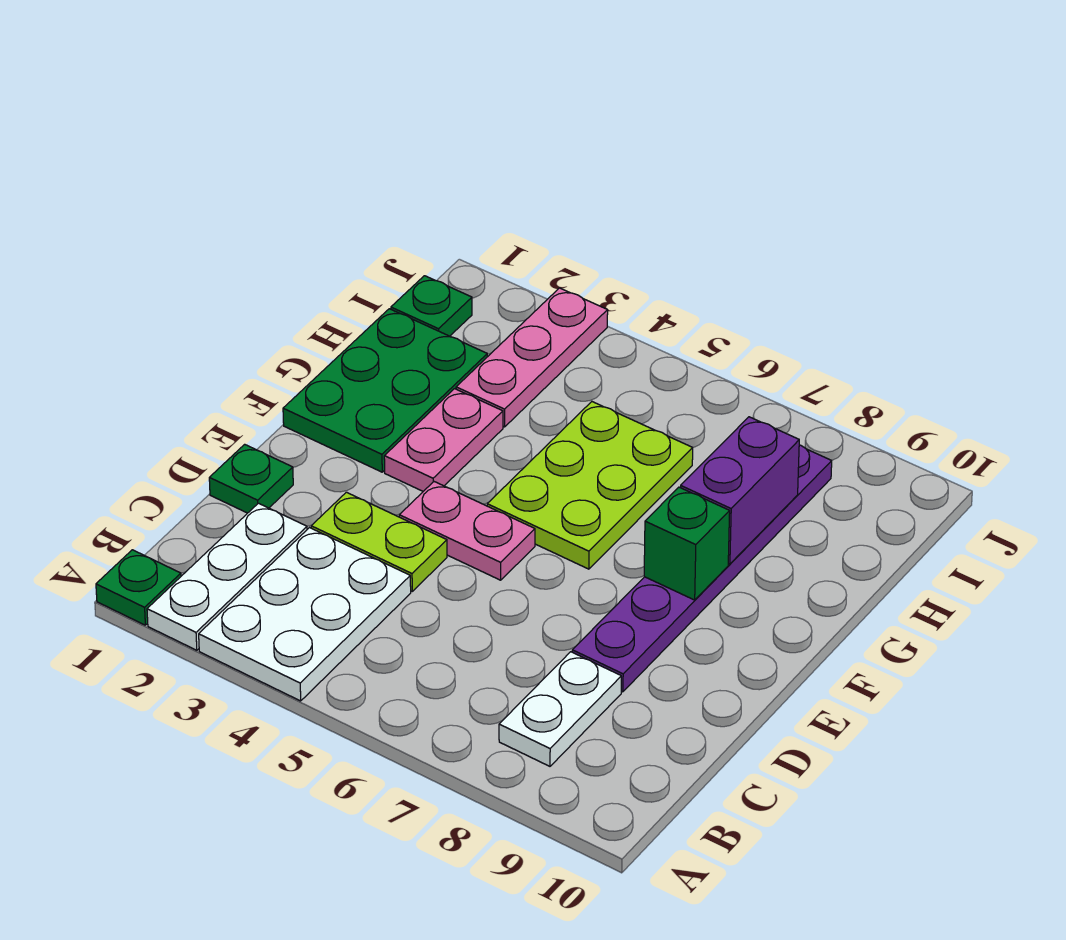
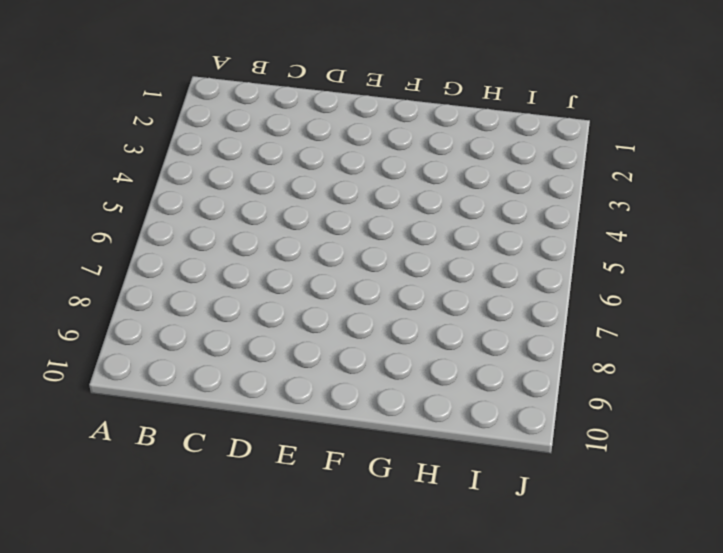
none -> green 1x1 plate [96,550,181,625]
none -> white 1x3 plate [147,503,307,650]
none -> white 2x3 plate [199,528,411,701]

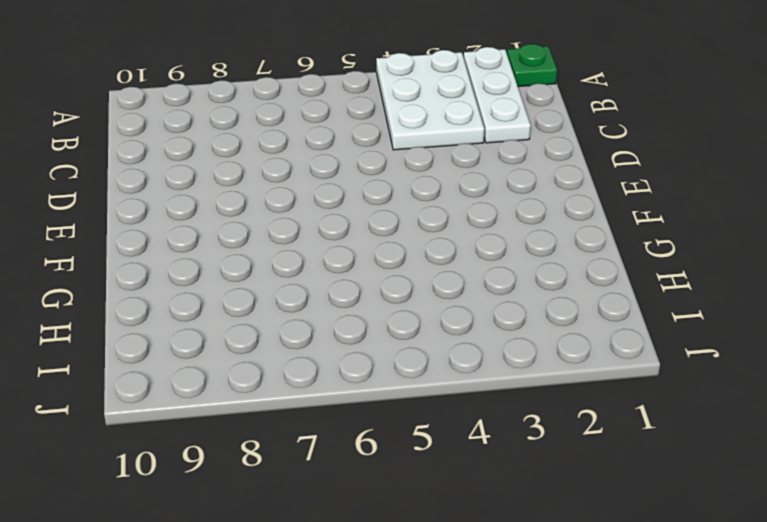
none -> white 1x2 plate [499,652,621,766]
none -> green 1x1 plate [209,444,293,513]
none -> lime 1x2 plate [311,492,447,591]

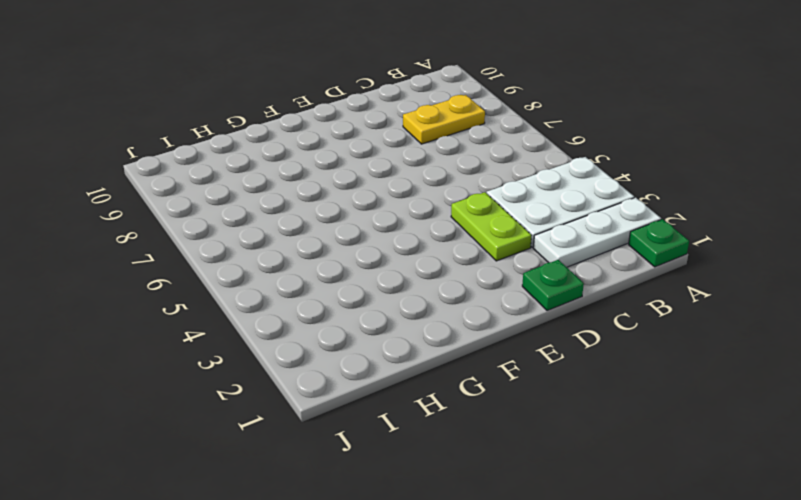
yellow 1x2 plate [403,95,485,144] -> white 1x2 plate [499,652,621,766]
none -> purple 1x6 plate [572,445,832,692]
none -> pink 1x2 plate [399,482,535,580]
none -> green 2x3 plate [283,309,487,472]

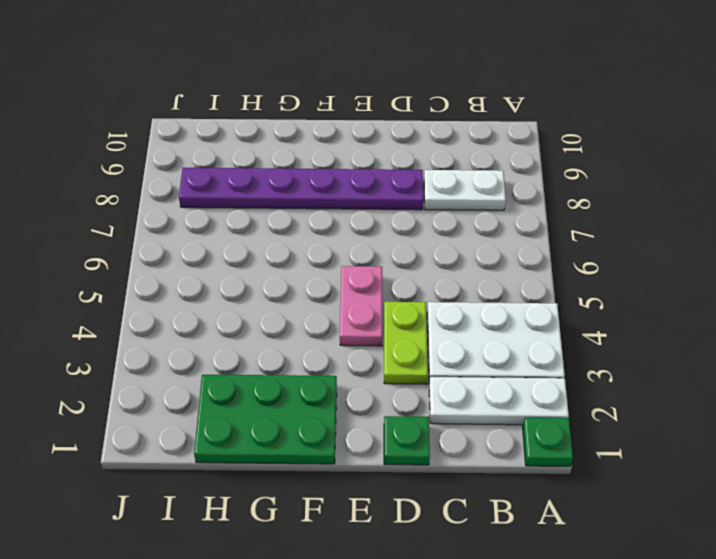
none -> pink 1x2 plate [384,389,503,491]
none -> lime 2x3 plate [487,402,693,569]
none -> pink 1x3 plate [456,288,608,427]

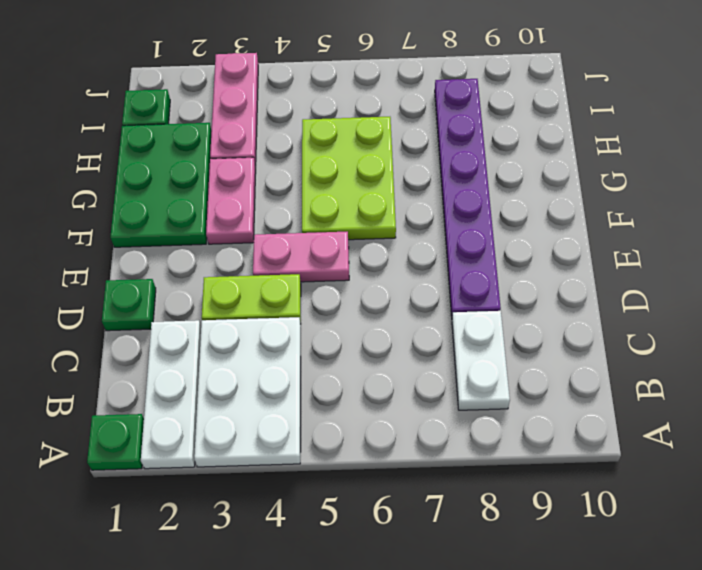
none -> green 1x1 brick [644,487,730,600]
none -> purple 1x2 brick [681,417,799,564]

